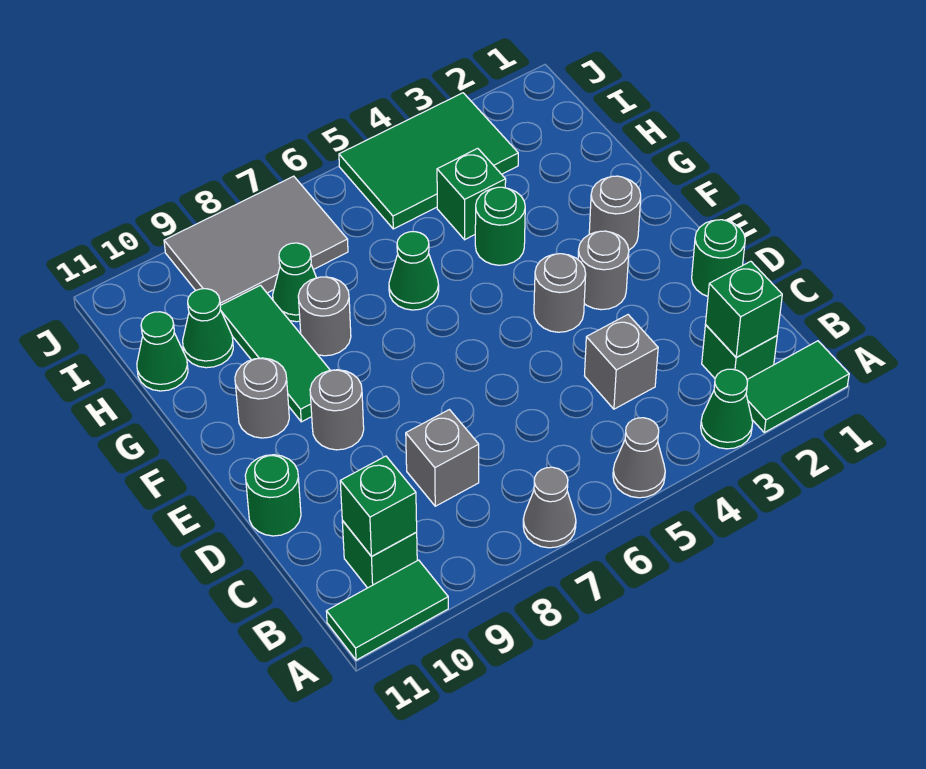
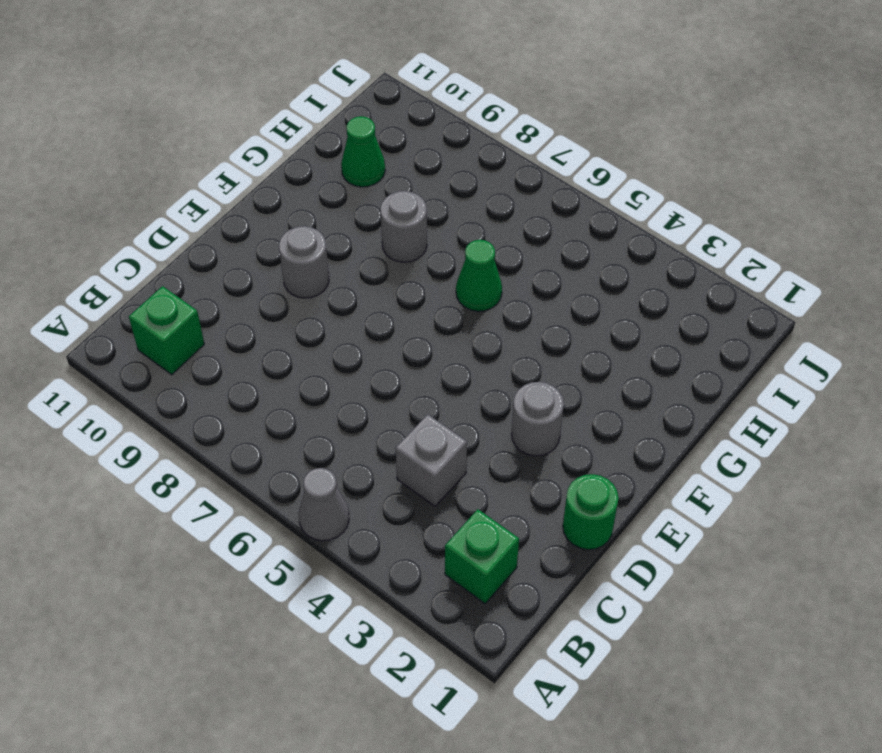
none -> green 1x2 tile [746,341,849,432]
none -> green 1x1 cone [701,369,753,449]
none -> grey 1x1 cone [523,467,576,548]

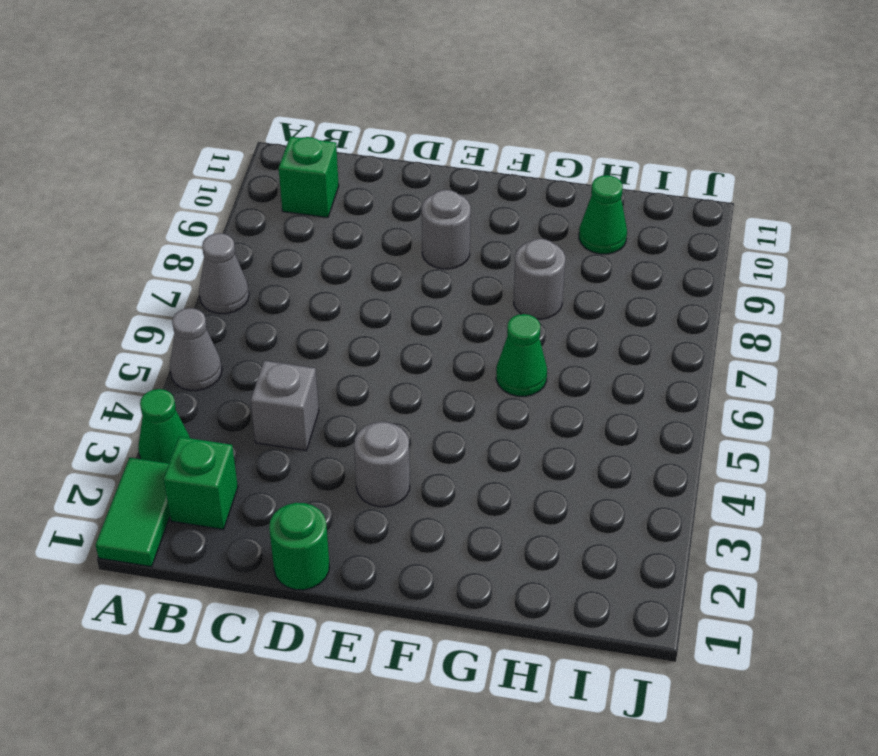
none -> green 1x2 tile [326,560,448,660]
none -> grey 1x1 brick [406,410,479,506]
none -> green 1x1 round brick [245,455,301,536]

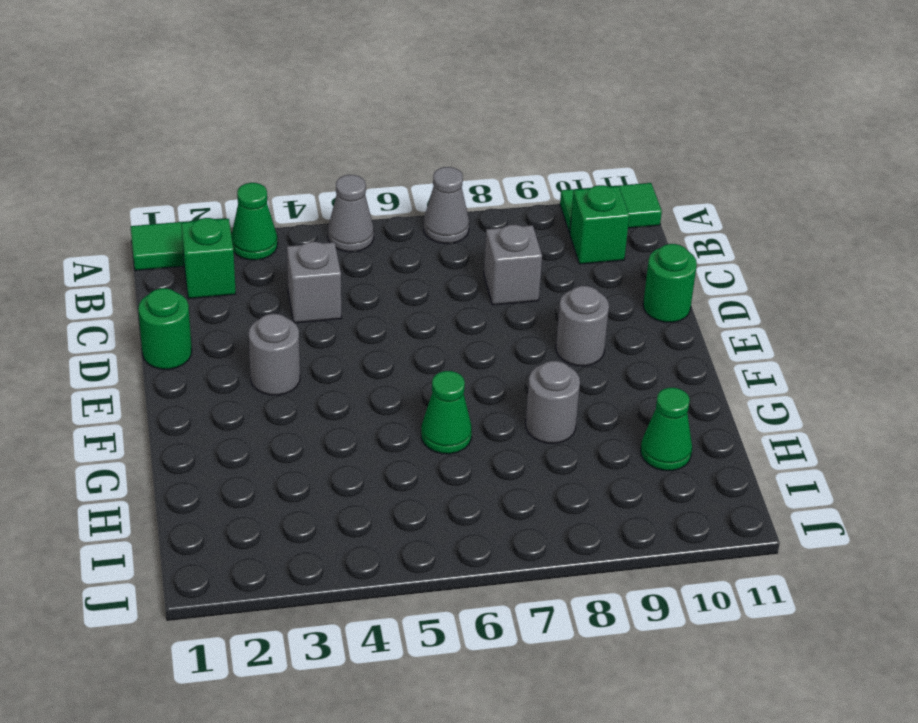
none -> grey 1x1 round brick [534,254,586,332]
none -> grey 1x1 round brick [589,176,641,250]
none -> green 1x3 tile [220,285,330,422]

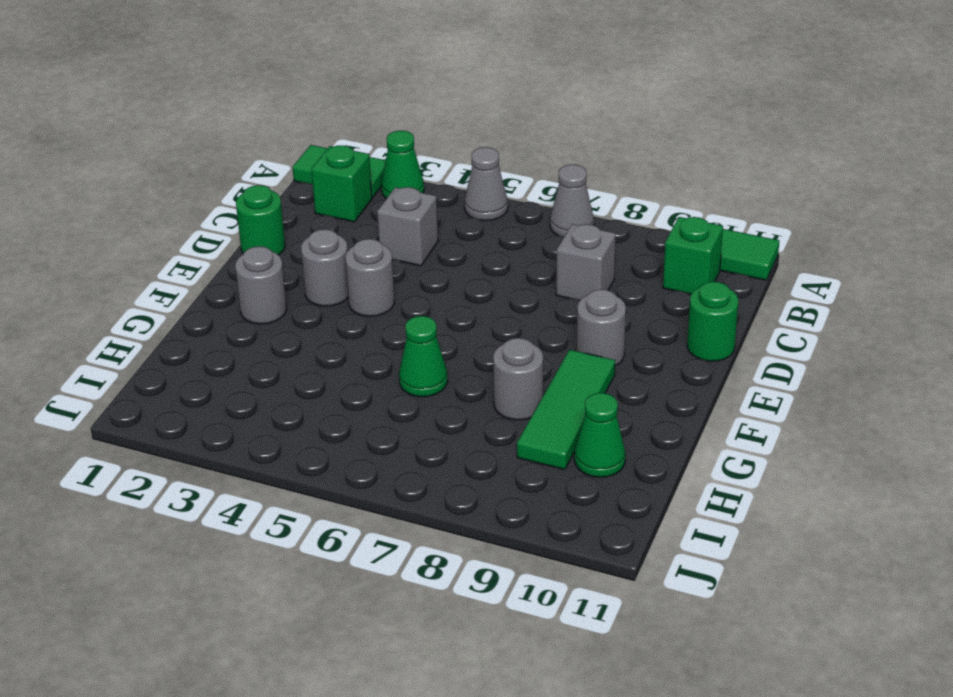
none -> grey 1x1 round brick [235,358,289,438]
none -> green 1x1 round brick [475,187,525,265]
none -> green 1x1 brick [437,148,506,240]

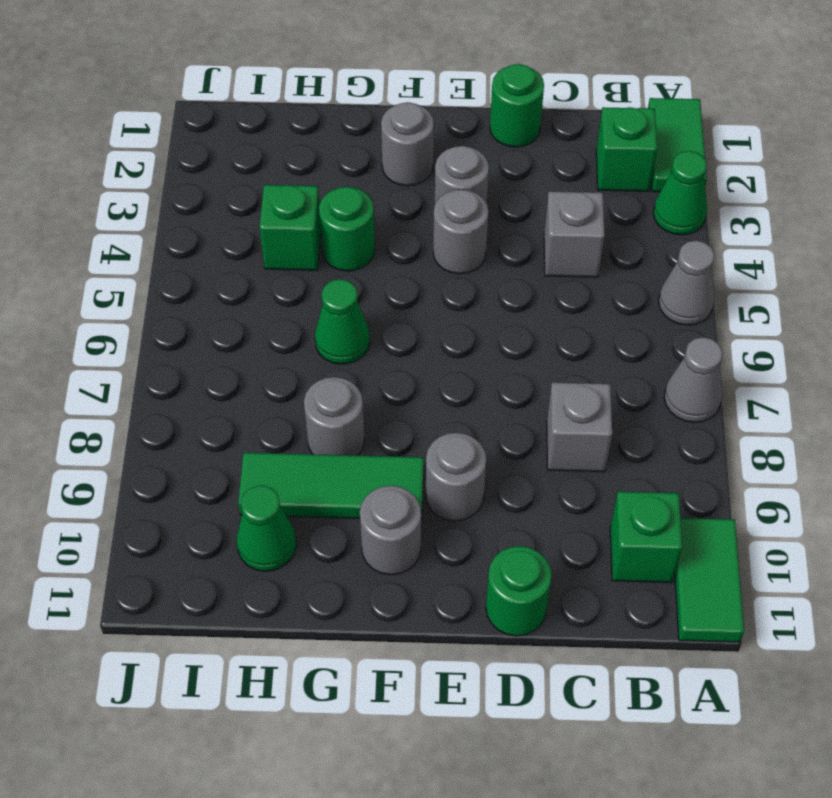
none -> green 1x1 cone [273,243,316,322]
none -> green 1x1 cone [137,312,188,391]
none -> green 2x3 tile [339,93,518,229]

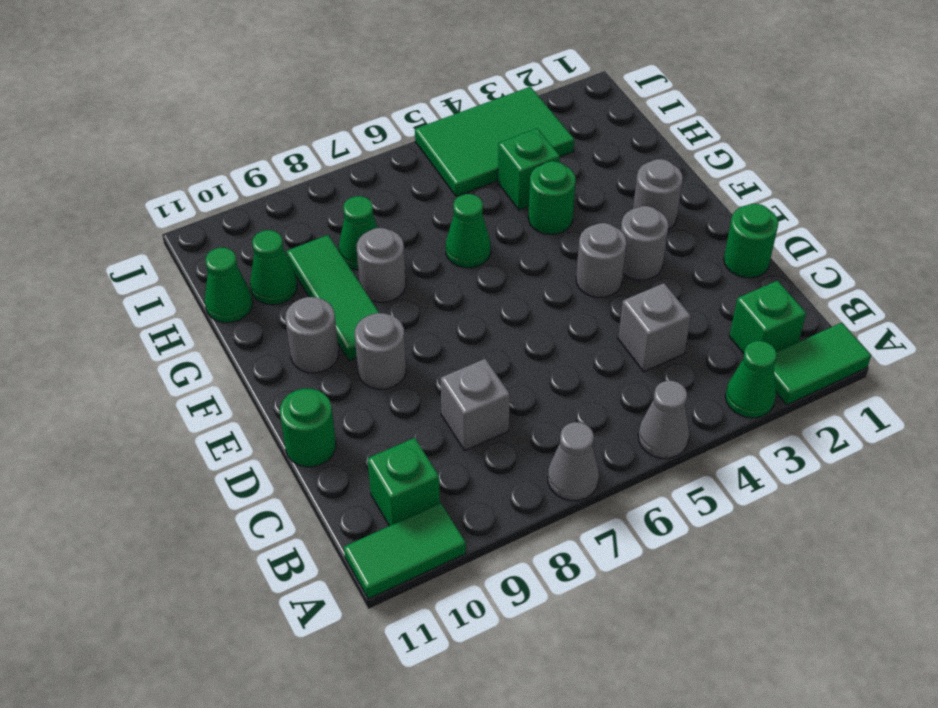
none -> grey 2x3 tile [164,176,348,305]
none -> green 1x1 brick [706,261,782,357]
none -> green 1x1 brick [340,456,417,557]

